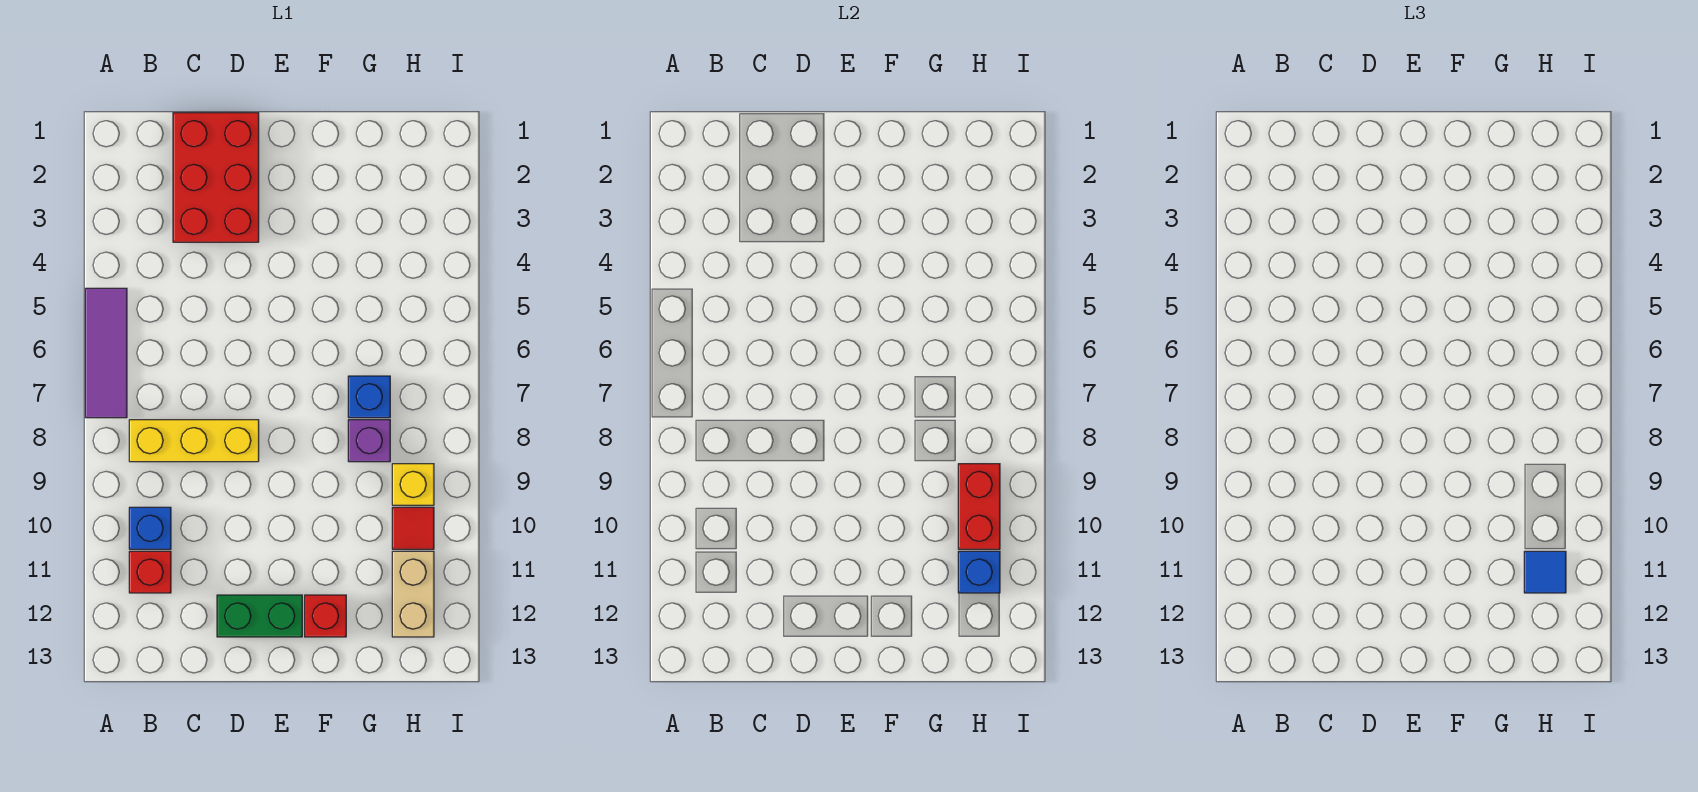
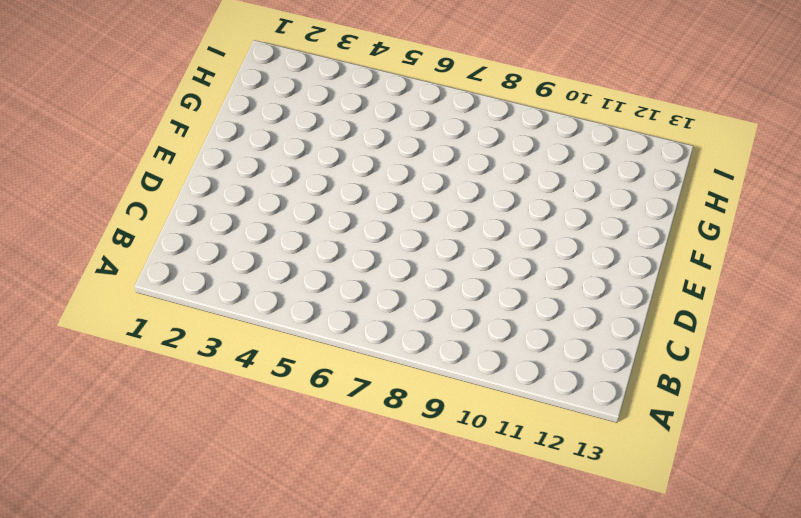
none -> purple 1x3 tile [85,288,127,418]
none -> yellow 1x3 brick [129,420,259,462]
none -> blue 1x1 brick [129,507,171,549]

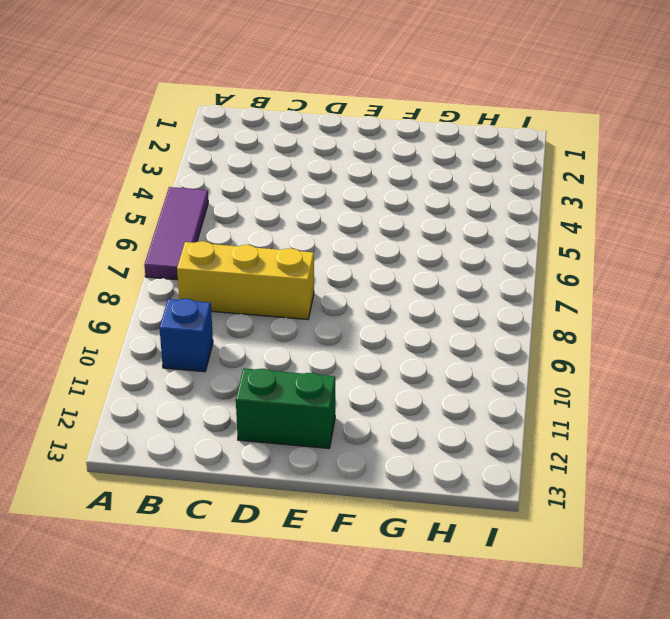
none -> red 1x1 brick [129,551,171,593]
none -> red 2x3 brick [173,113,259,242]
none -> red 1x1 brick [305,595,346,637]

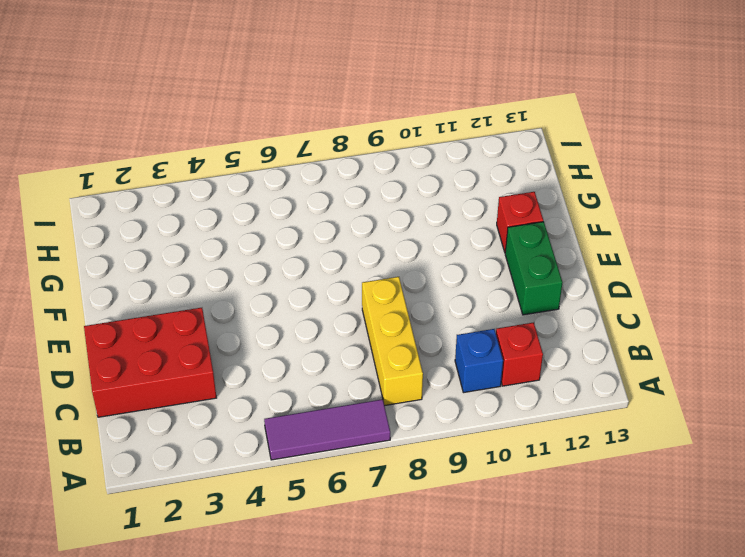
none -> blue 1x1 brick [348,376,390,418]
none -> purple 1x1 brick [348,420,390,462]
none -> yellow 1x1 brick [392,464,434,505]

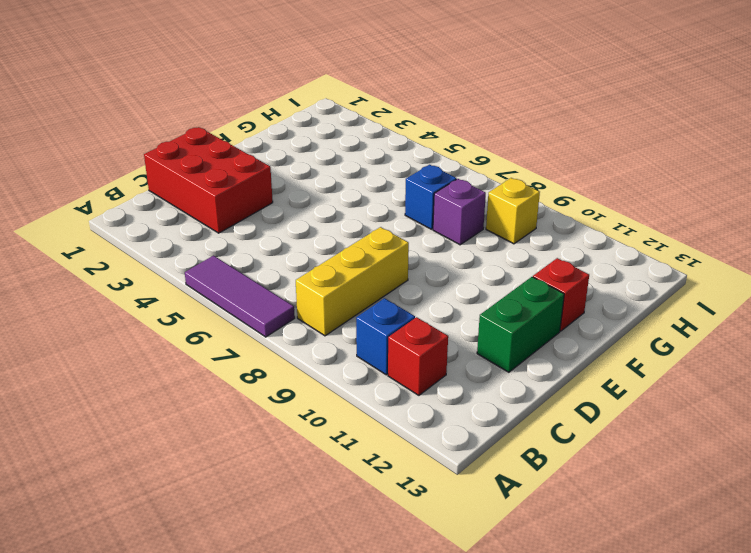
none -> red 1x1 tile [392,507,434,549]
none -> tan 1x2 brick [392,551,434,637]
none -> red 1x2 brick [958,464,1000,549]

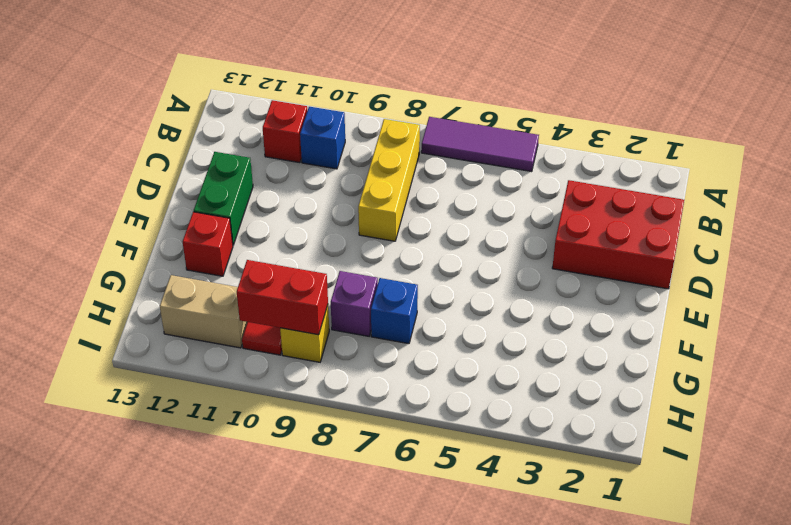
none -> blue 1x1 brick [958,551,1000,593]
none -> blue 1x1 tile [1524,551,1566,593]

